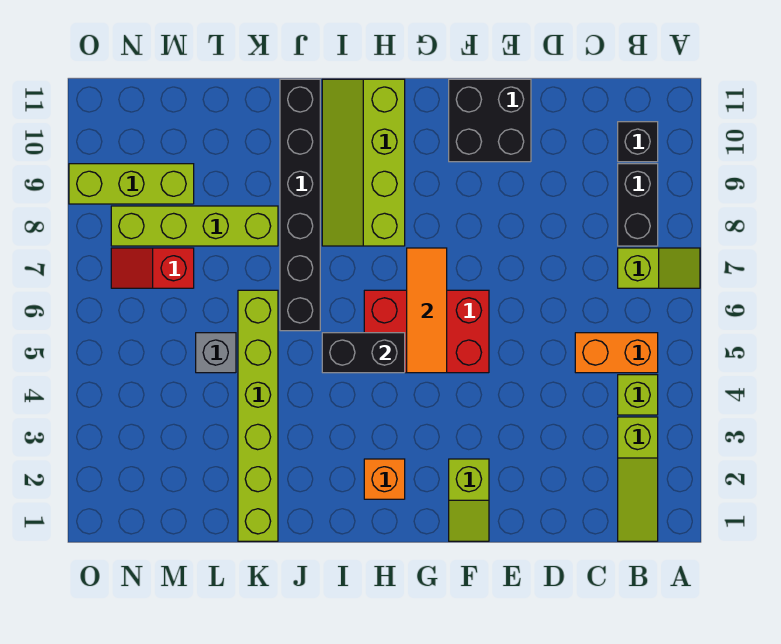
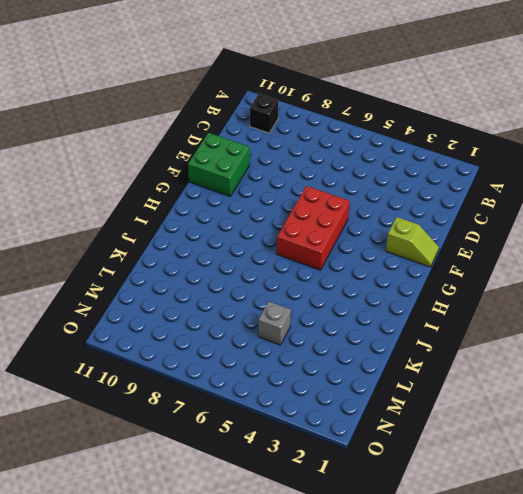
green 2x2 brick [188,133,250,196] -> black 2x2 brick [449,79,531,162]
none -> lime 1x2 slope [618,248,700,288]
none -> lime 1x3 slope [618,417,658,541]
none -> lime 1x1 brick [618,375,658,415]

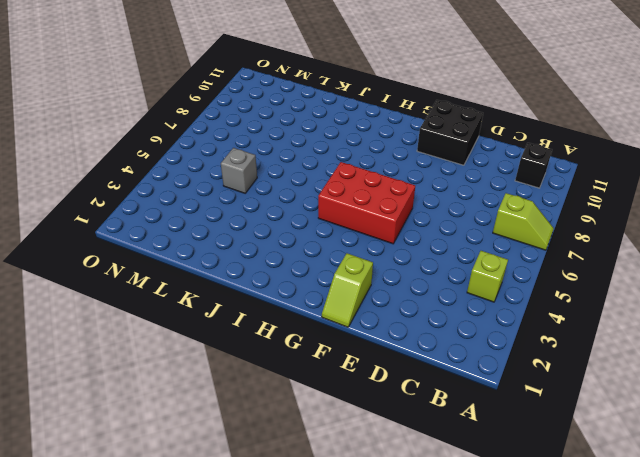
none -> lime 1x3 slope [618,417,658,541]
none -> orange 1x2 brick [575,333,658,373]
none -> black 1x2 brick [618,164,658,246]

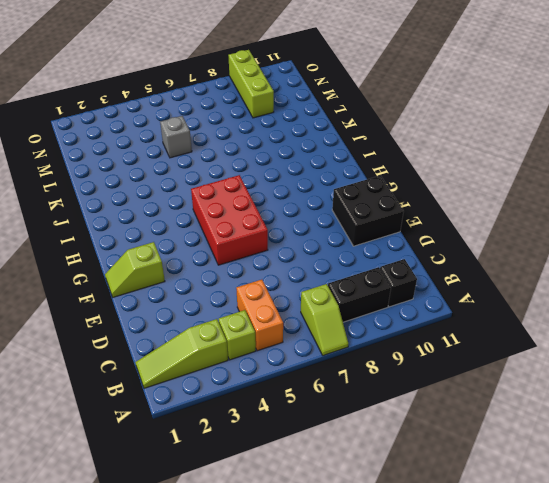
none -> orange 1x1 brick [364,459,405,499]
none -> lime 2x4 slope [322,79,405,246]
none -> black 1x6 brick [280,79,320,331]

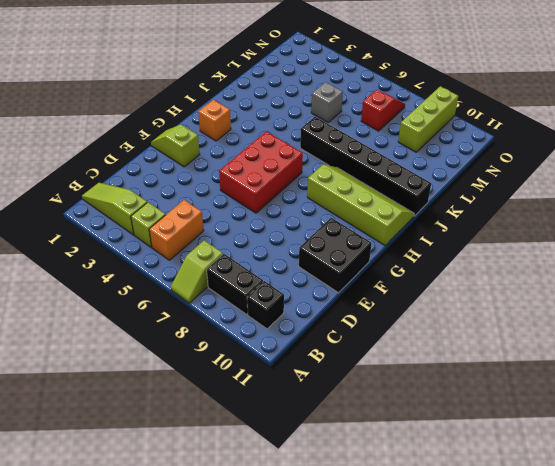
none -> lime 1x6 brick [238,290,278,541]
none -> lime 1x4 brick [111,206,278,246]
none -> orange 1x3 tile [407,248,447,373]

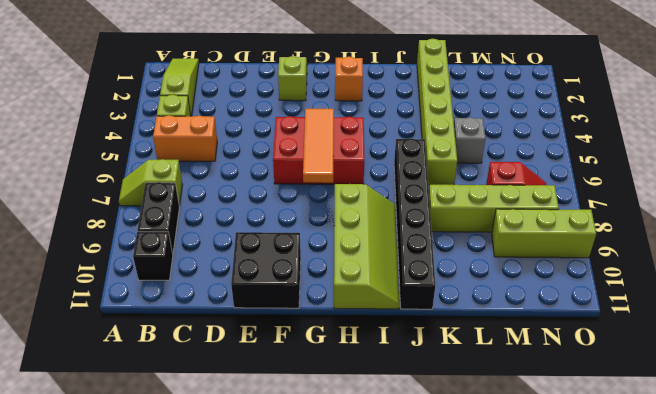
none -> black 1x2 brick [322,333,405,373]

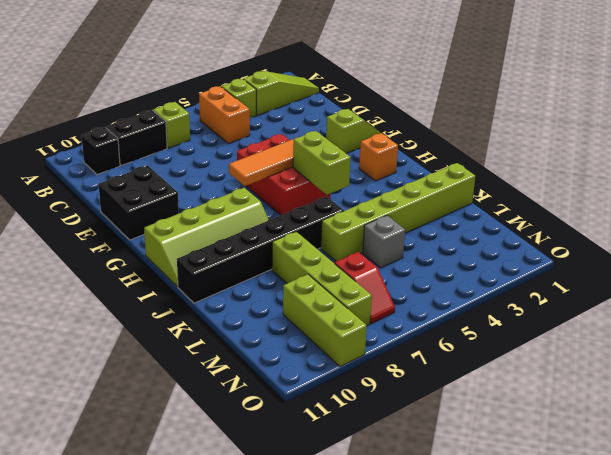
lime 1x2 brick [293,131,351,195] -> black 1x2 brick [322,333,405,373]

